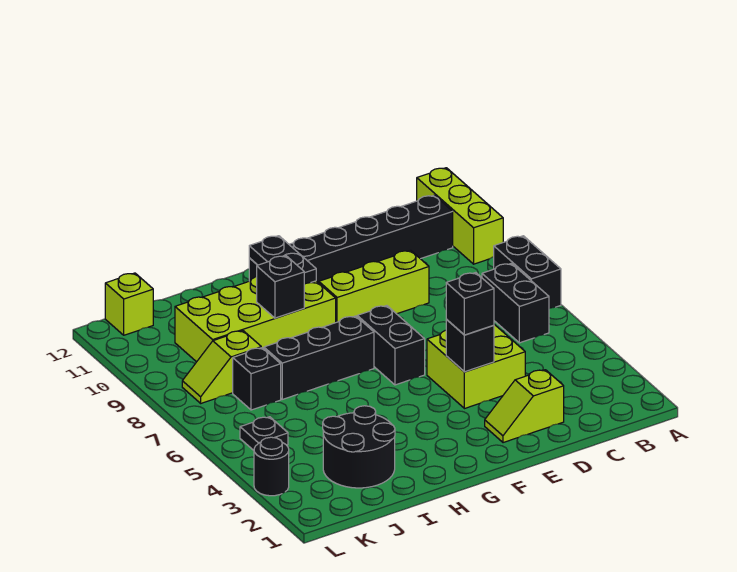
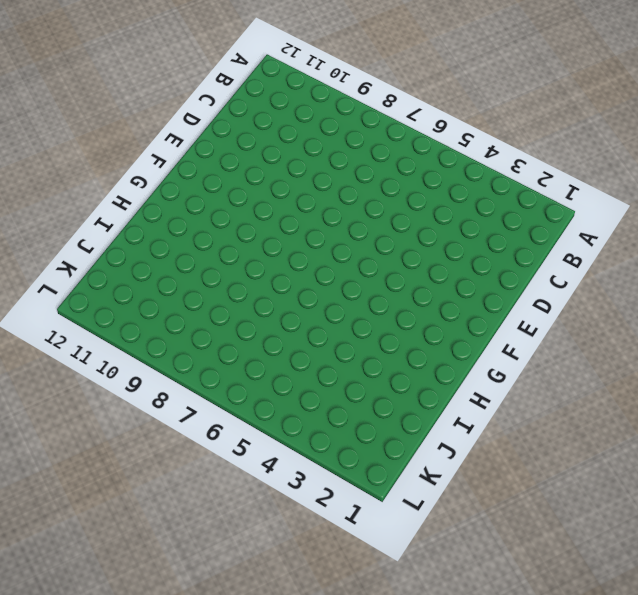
none -> black 1x2 brick [494,236,561,309]
none -> lime 1x3 brick [417,168,503,264]
none -> black 1x2 brick [482,263,549,343]

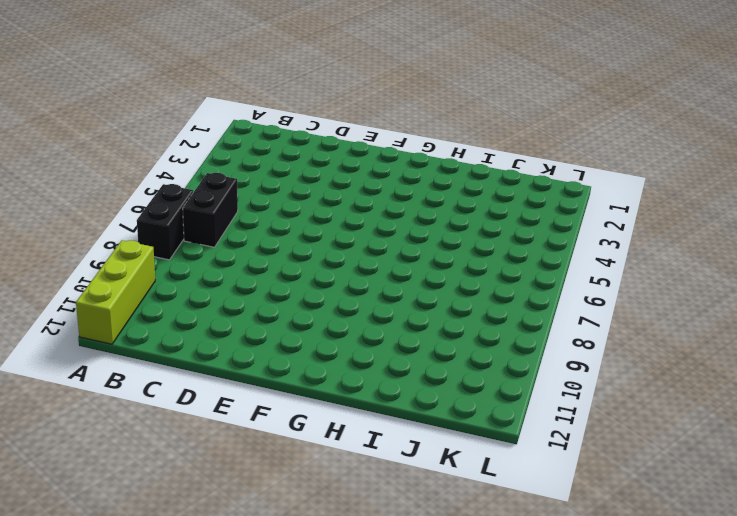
none -> black 1x6 brick [249,195,453,283]
none -> lime 1x2 slope [485,370,564,443]
none -> lime 2x2 brick [427,324,525,409]

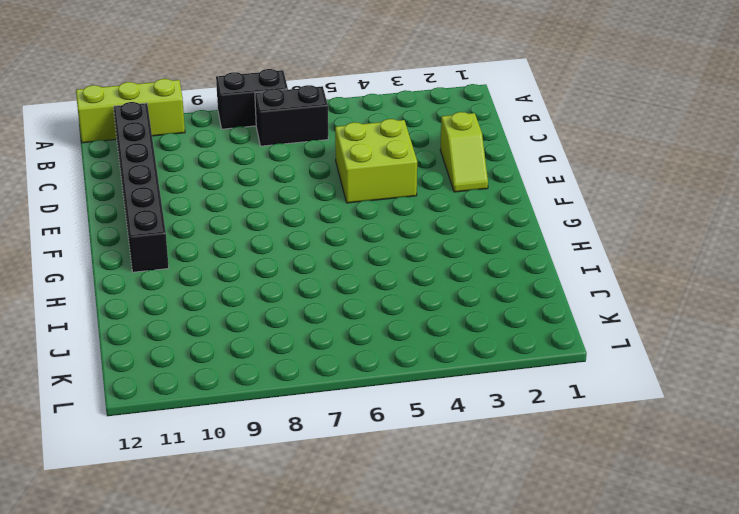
none -> lime 1x3 brick [319,250,429,322]
none -> black 1x2 brick [357,306,425,385]
none -> black 1x3 brick [264,316,374,399]

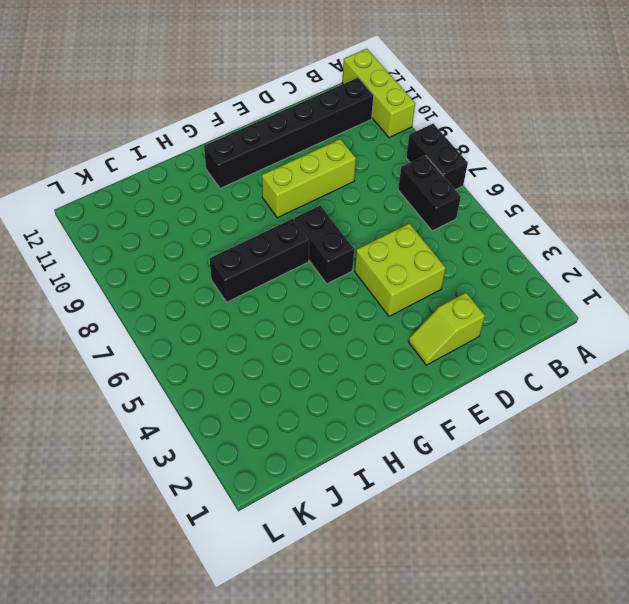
none -> lime 2x4 brick [175,277,336,362]
none -> black 2x2 round brick [323,406,395,488]
none -> black 1x1 brick [233,348,281,410]

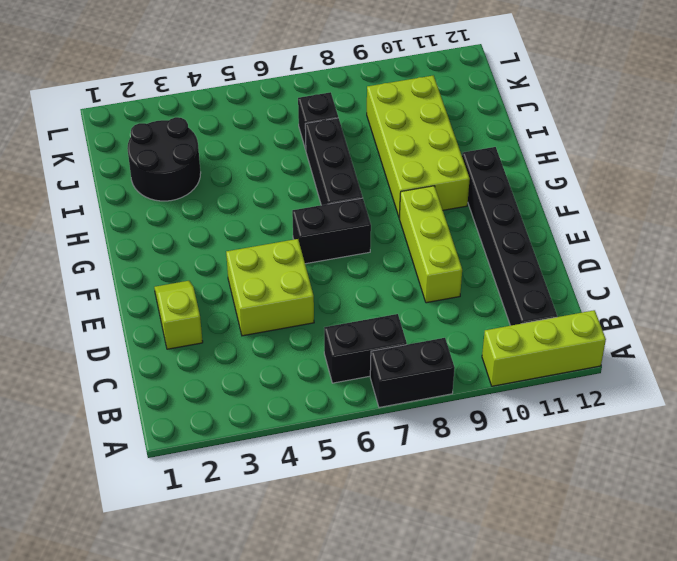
none -> lime 1x2 slope [182,331,261,403]
none -> black 1x1 plate [240,417,288,450]
none -> lime 1x1 brick [105,273,153,335]

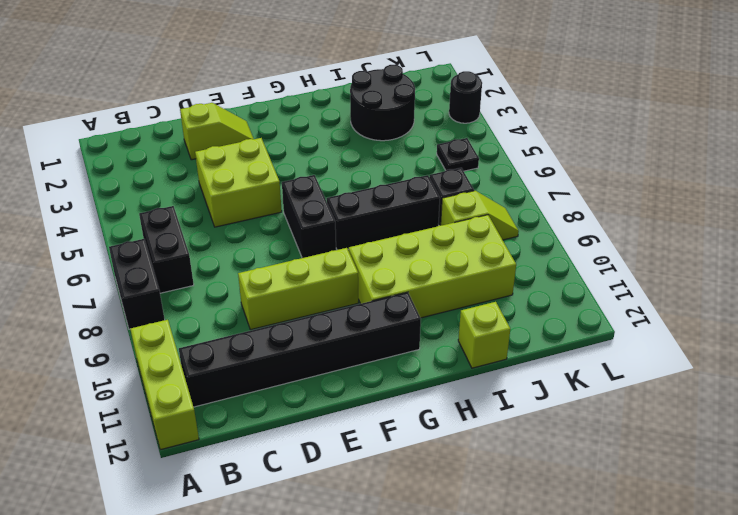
lime 1x1 brick [458,302,510,368] -> lime 1x1 brick moved to [105,273,153,335]
none -> black 1x1 brick [446,319,494,372]
none -> black 1x2 plate [249,236,316,284]
none -> black 1x1 brick [257,256,304,318]

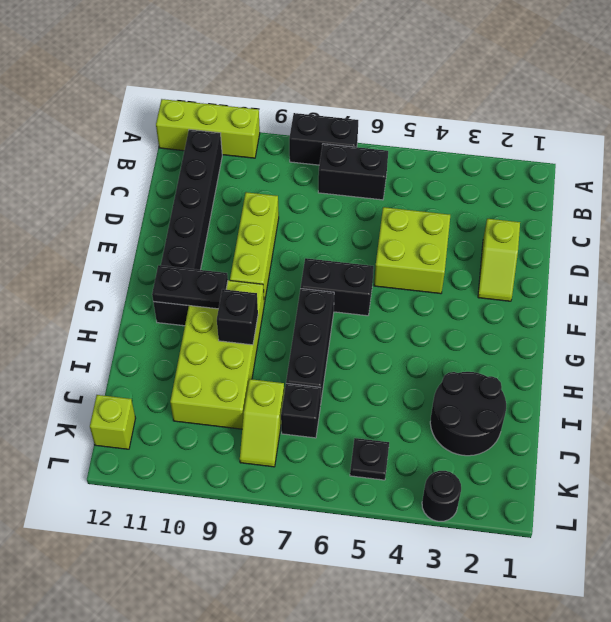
none -> black 1x1 brick [446,319,494,372]
none -> black 1x1 brick [446,273,494,335]

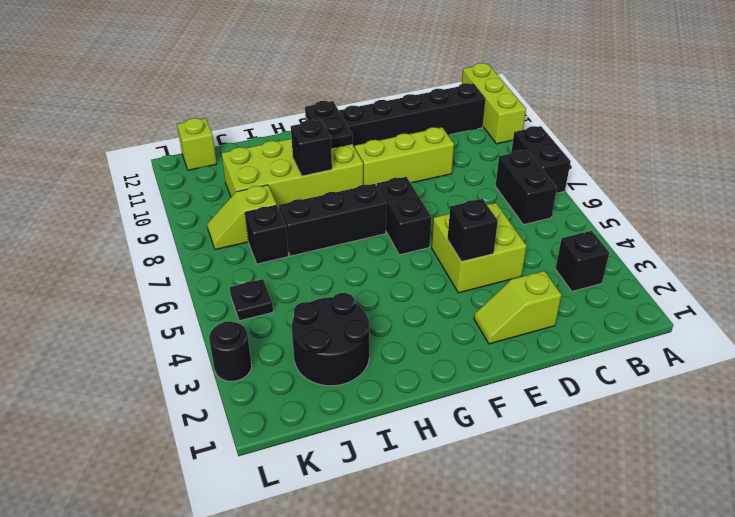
black 1x1 brick [556,231,609,291] -> black 1x1 brick moved to [446,273,494,335]

